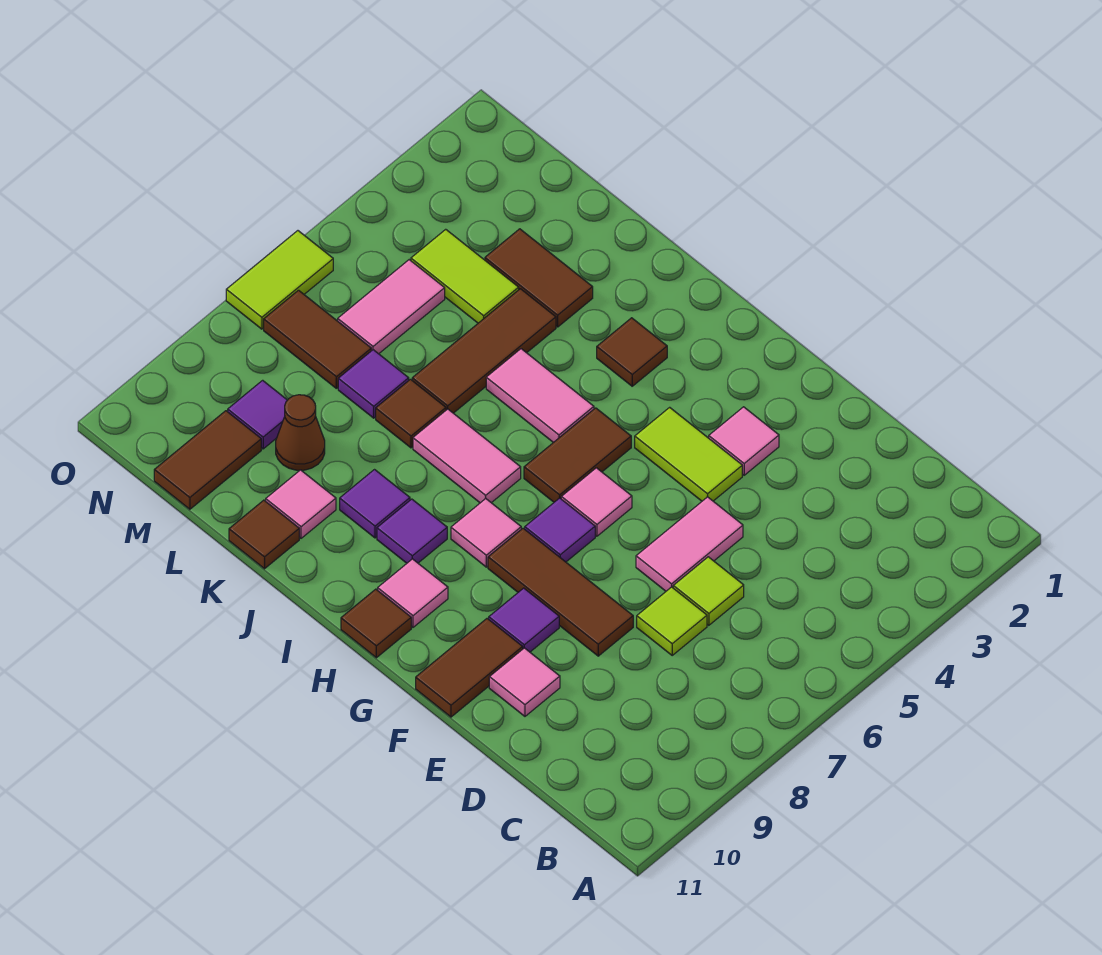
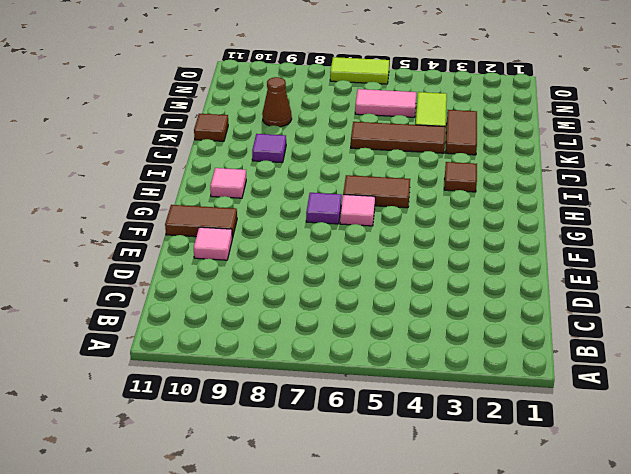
none -> lime 1x1 tile [673,557,744,625]
none -> lime 1x1 tile [637,587,707,655]
none -> pink 1x2 tile [636,497,743,591]
none -> brown 1x3 tile [488,528,633,656]

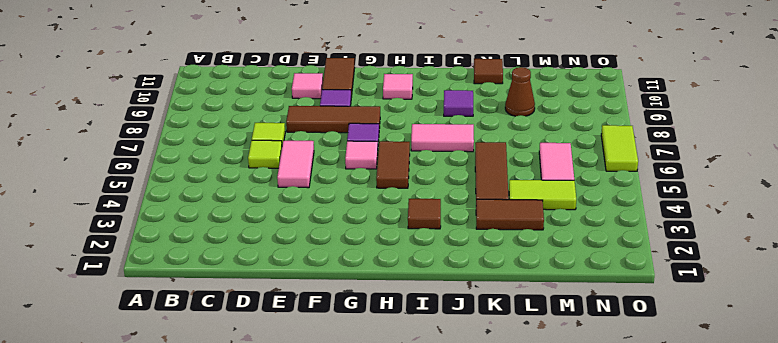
none -> pink 1x1 tile [709,407,779,475]
none -> lime 1x2 tile [635,407,742,501]
none -> pink 1x1 tile [451,499,521,567]
none -> brown 1x1 tile [341,589,411,658]

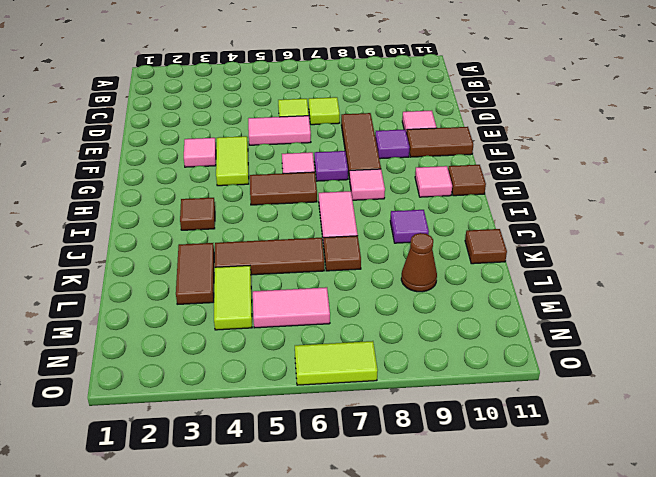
none -> pink 1x2 tile [486,349,594,443]
none -> purple 1x1 tile [377,499,447,563]
none -> pink 1x1 tile [266,470,336,538]
none -> purple 1x1 tile [338,350,409,418]

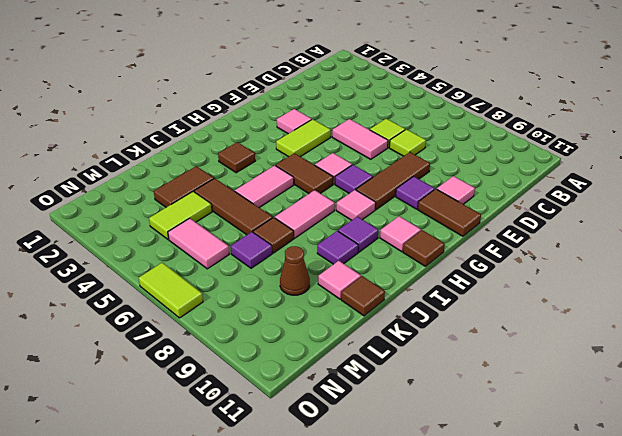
none -> brown 1x2 tile [264,290,371,388]
none -> purple 1x1 tile [228,380,287,449]
none -> brown 1x2 tile [154,411,261,509]

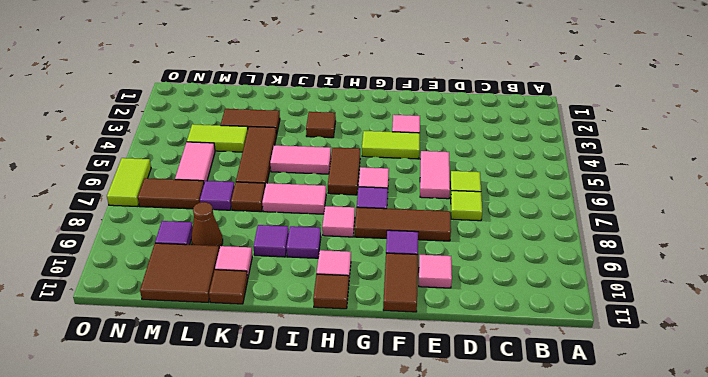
brown 2x2 tile [140,243,219,302] -> brown 1x2 tile [154,411,261,509]

